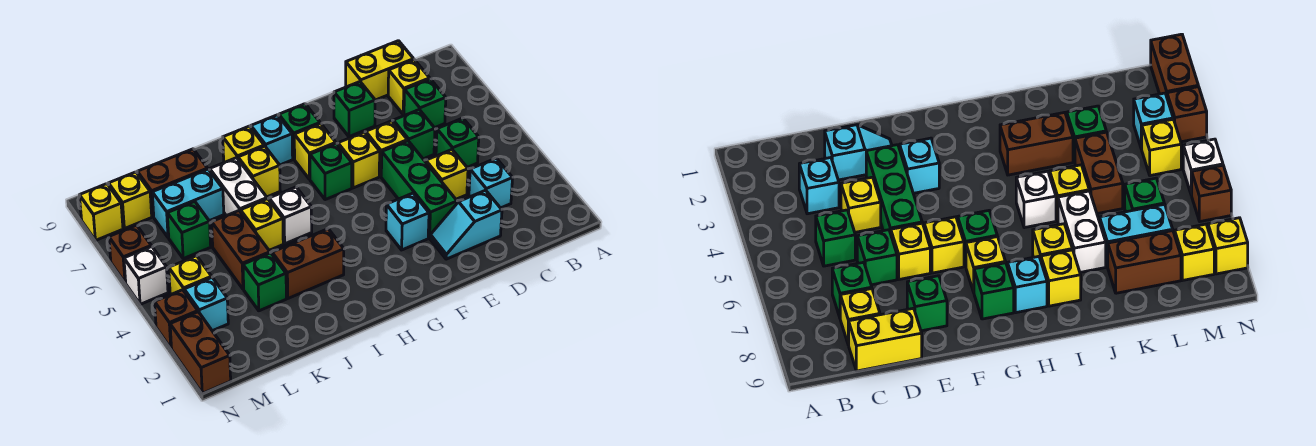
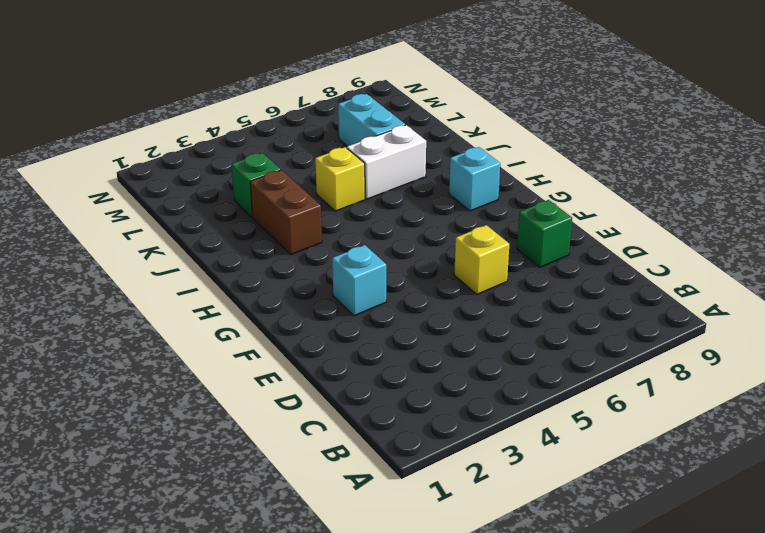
none -> cyan 1x1 brick [469,158,513,208]
none -> green 1x1 brick [436,118,479,167]
none -> green 1x1 brick [404,79,446,128]
none -> yellow 1x1 brick [388,60,430,114]

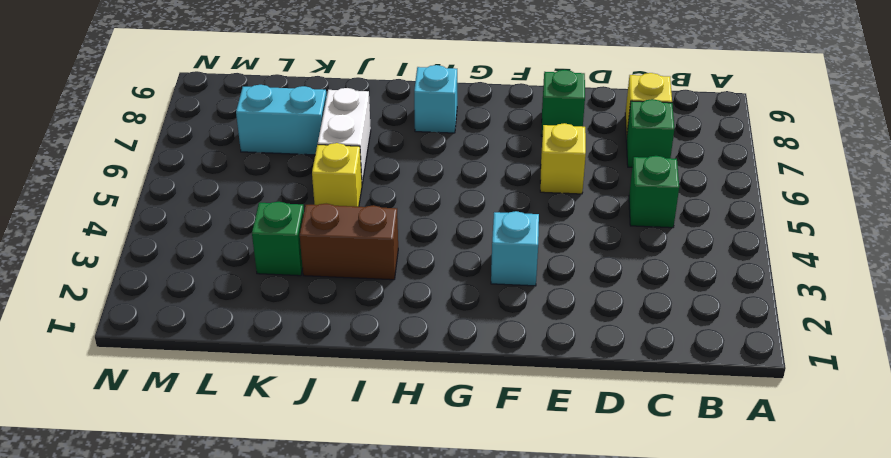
none -> cyan 1x1 brick [469,158,513,208]
none -> yellow 1x2 brick [346,41,414,100]
none -> cyan 1x2 slope [430,190,502,259]
none -> yellow 1x1 brick [426,150,468,199]

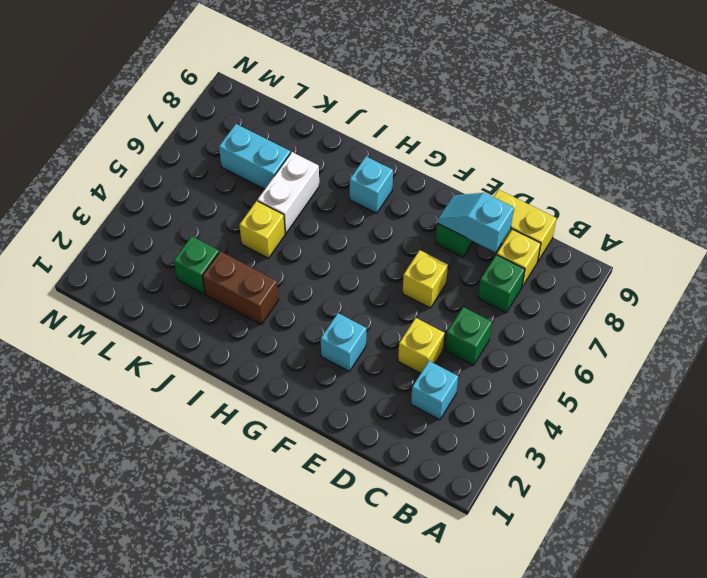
cyan 1x2 slope [437,193,514,252] -> cyan 1x2 slope moved to [430,190,502,259]
none -> green 1x1 brick [393,110,435,159]
none -> green 1x3 brick [381,141,457,238]
none -> yellow 1x1 brick [338,132,380,188]
none -> green 1x1 brick [310,144,352,200]

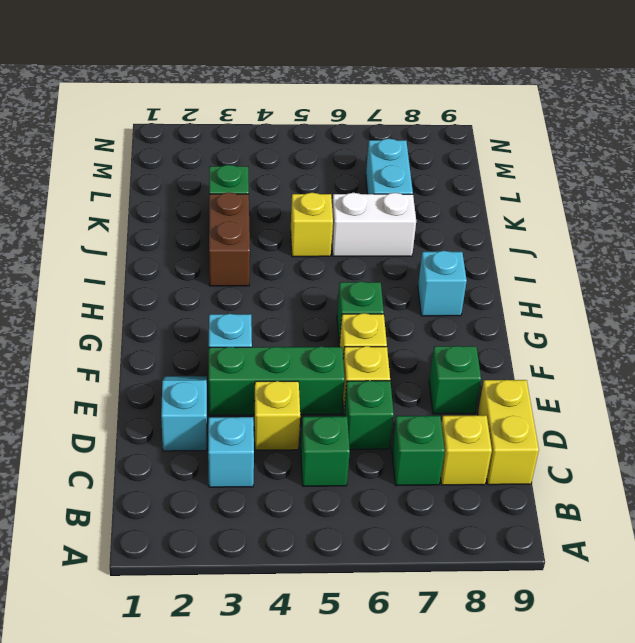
none -> yellow 1x1 brick [294,123,336,179]
none -> green 1x1 brick [279,104,320,159]
none -> white 1x1 brick [269,187,312,244]
none -> yellow 1x1 brick [238,146,280,197]

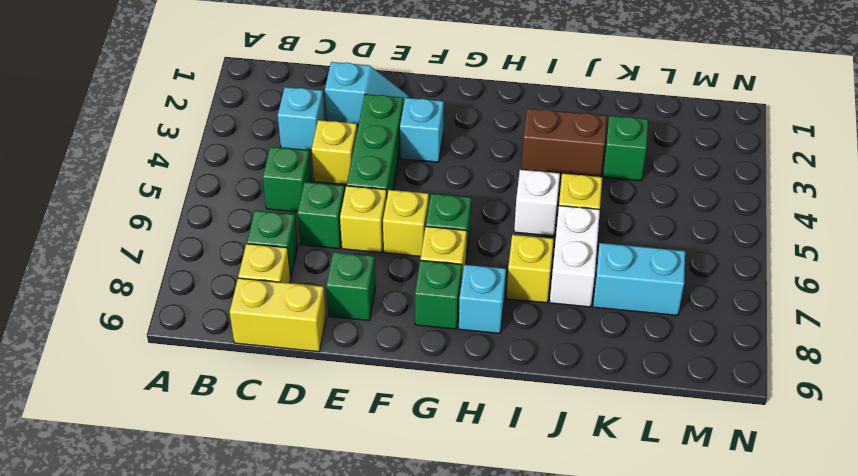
none -> yellow 1x1 brick [223,126,264,163]
none -> brown 1x2 brick [212,211,270,289]
none -> brown 1x2 brick [137,149,208,217]
none -> green 1x1 brick [167,202,211,259]

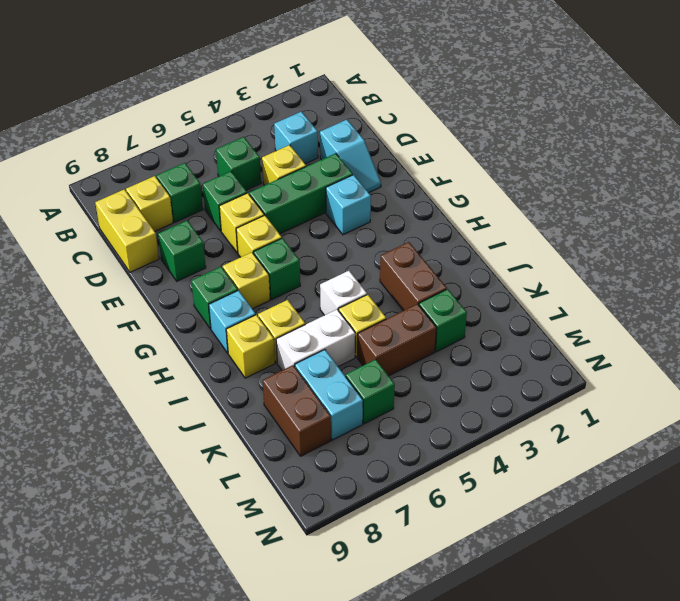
none -> cyan 1x1 brick [184,278,228,331]
none -> yellow 1x1 brick [169,256,212,295]
none -> yellow 1x1 brick [109,172,152,229]
none -> brown 1x2 brick [170,312,231,393]

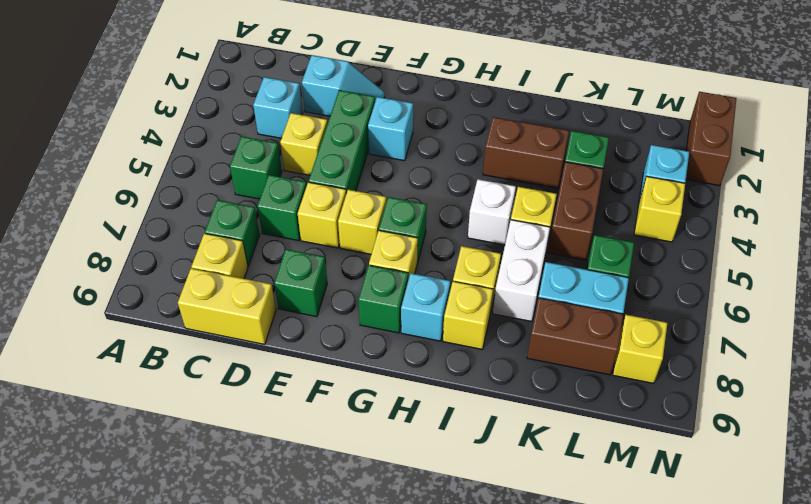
none -> brown 1x1 brick [155,290,198,348]
none -> white 1x1 brick [124,246,168,304]
none -> brown 1x1 brick [109,225,151,283]
none -> yellow 1x1 brick [79,184,123,240]

